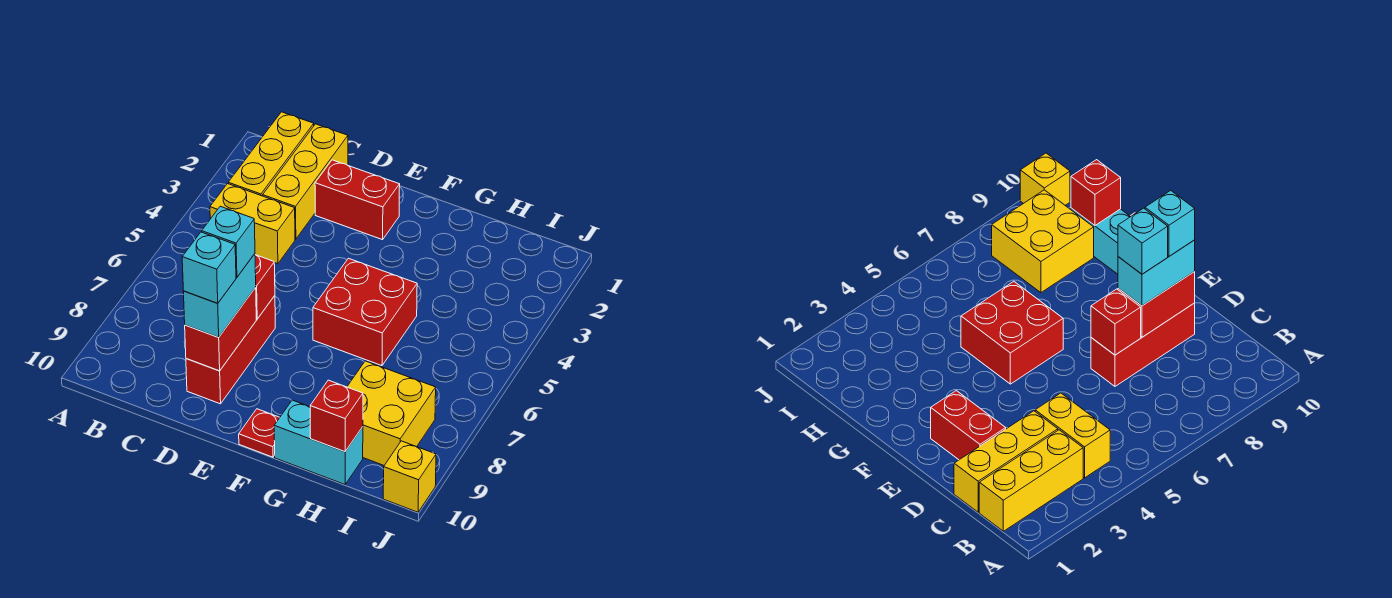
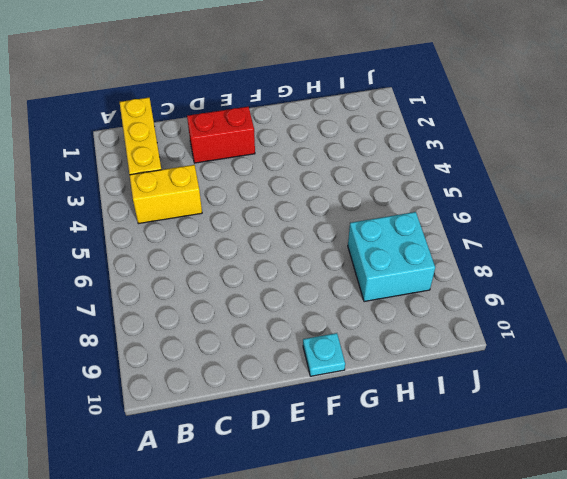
cyan 1x1 plate [303,333,345,376] -> red 1x1 plate [239,409,280,457]
cyan 2x2 brick [348,212,435,302] -> yellow 2x2 brick [347,361,436,465]
none -> yellow 1x3 brick [263,124,348,239]
none -> red 1x3 brick [186,296,275,404]
none -> red 2x2 brick [313,258,417,366]

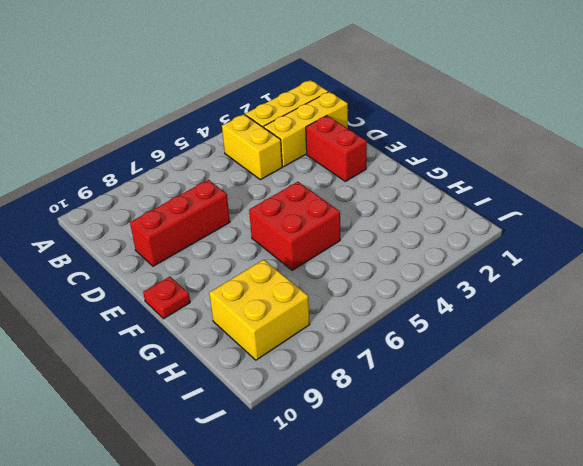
none -> cyan 1x2 brick [274,400,363,484]
none -> yellow 1x1 brick [383,441,436,512]
none -> red 1x1 brick [255,255,275,319]

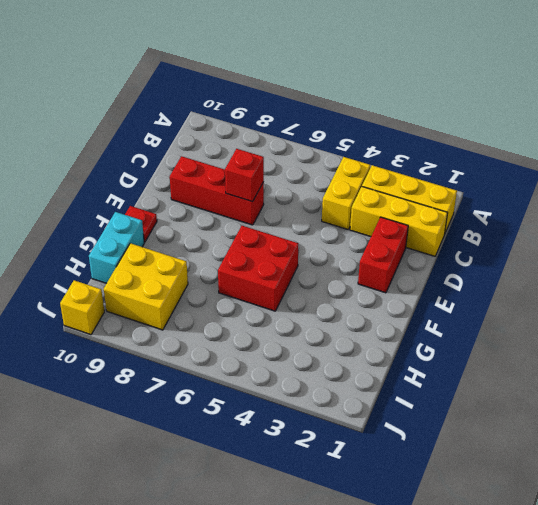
none -> red 1x2 brick [185,288,256,371]
none -> red 1x1 brick [310,380,363,452]
none -> cyan 1x2 brick [183,254,256,337]

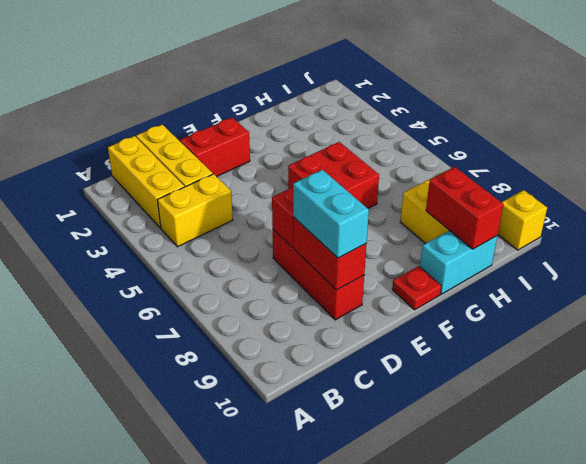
red 1x2 brick [426,167,503,249] -> red 1x1 brick [310,380,363,452]
none -> cyan 1x1 brick [202,206,255,277]
none -> cyan 1x1 brick [182,232,236,303]

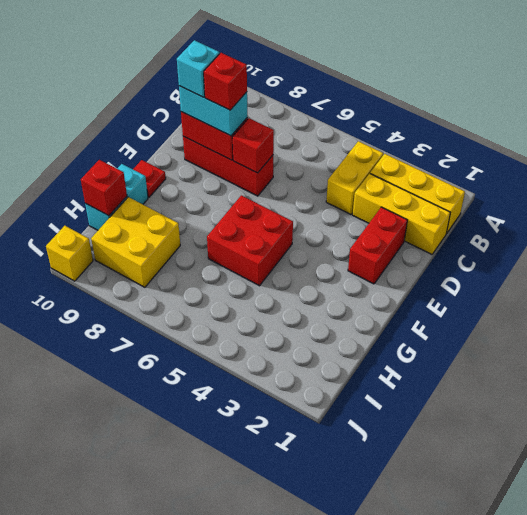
red 1x1 brick [204,53,247,110] -> cyan 1x1 brick [202,206,255,277]

